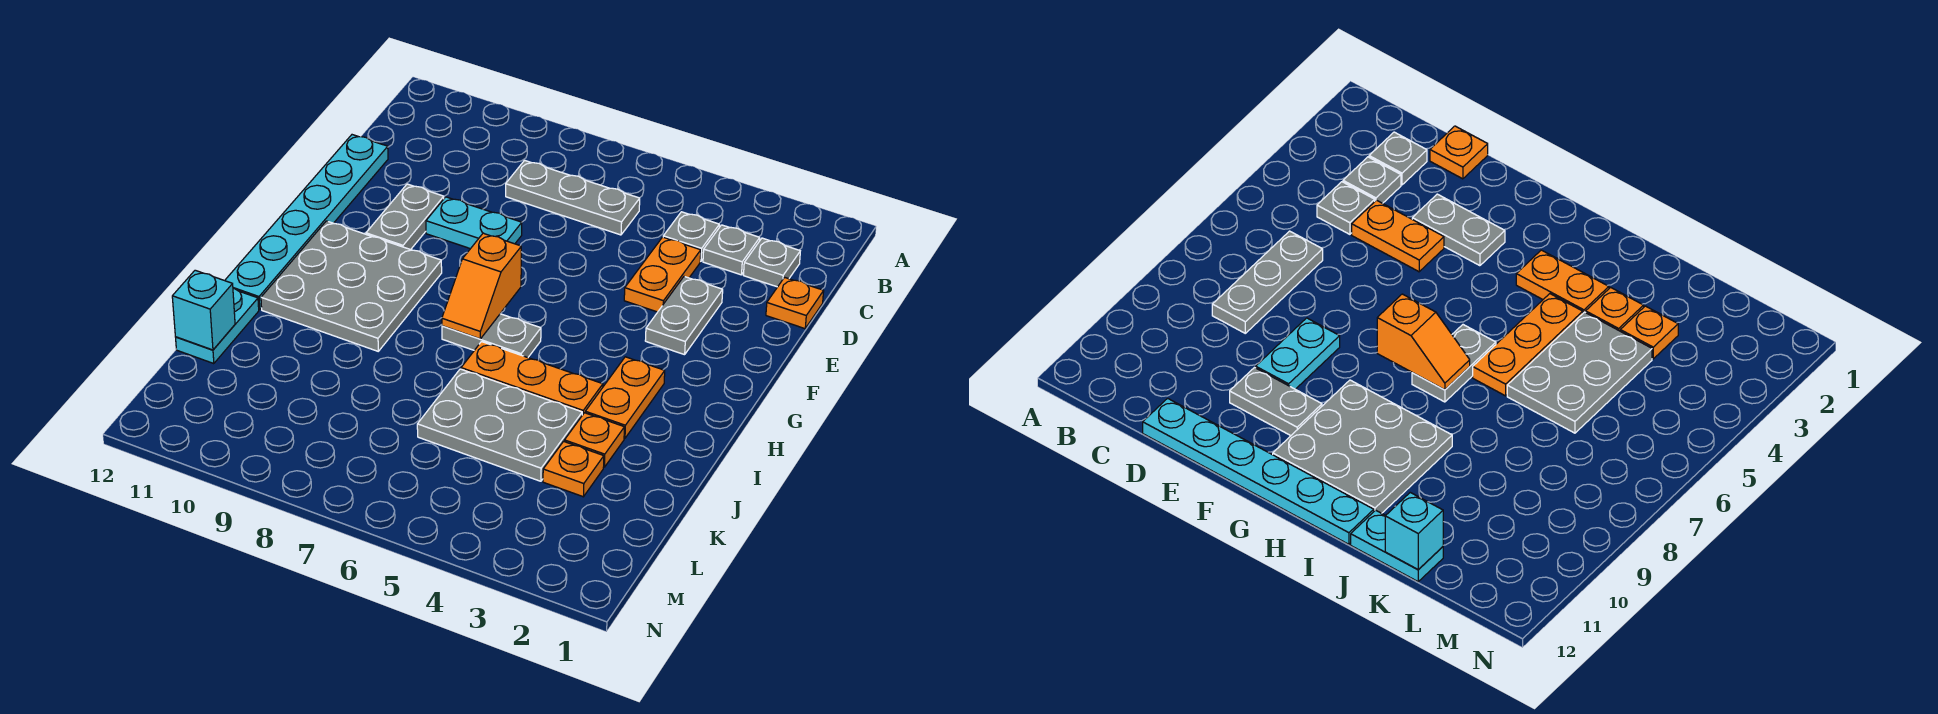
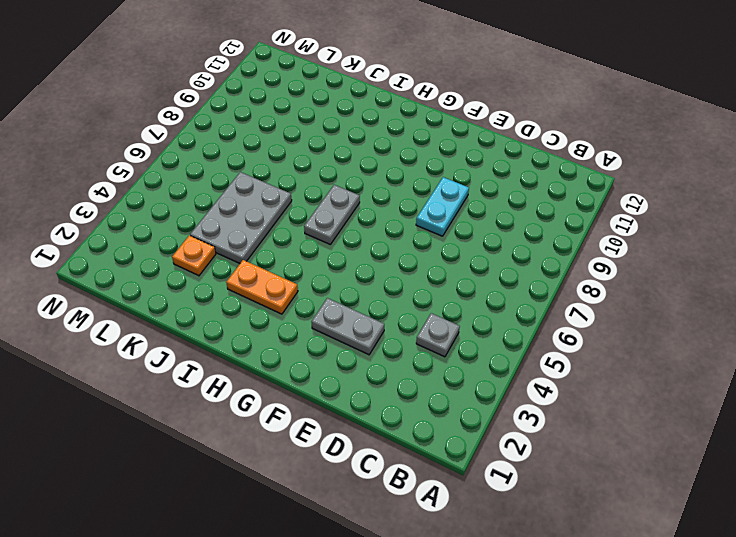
none -> grey 1x1 plate [744,238,800,287]
none -> grey 1x1 plate [703,225,760,275]
none -> grey 1x3 plate [506,160,640,235]

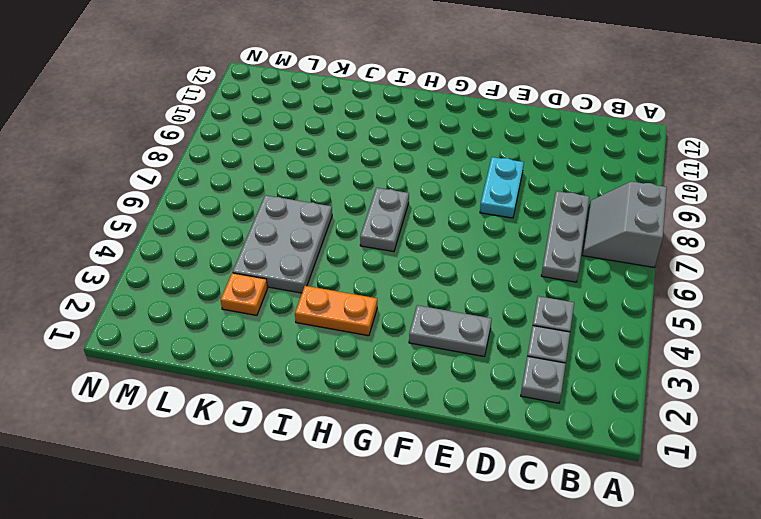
grey 2x2 slope [582,182,667,267] -> none
none -> orange 1x1 plate [766,277,824,329]
none -> orange 1x2 plate [624,237,701,312]
none -> cyan 1x6 plate [225,135,388,310]

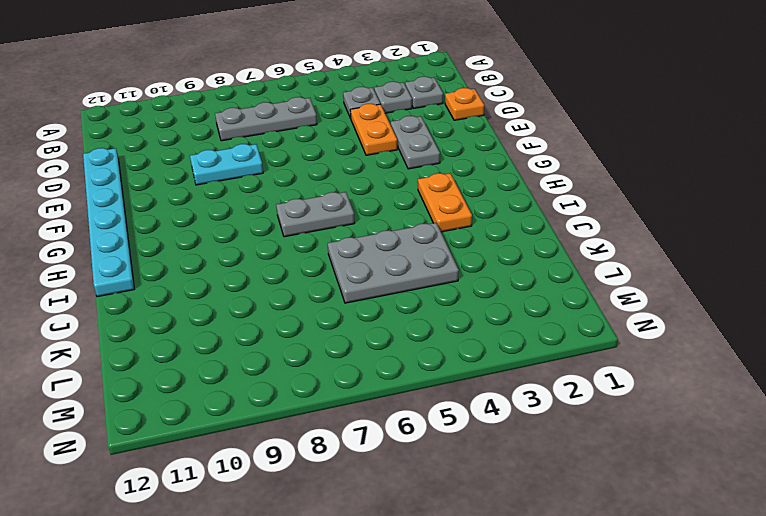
none -> grey 1x2 plate [366,184,444,250]
none -> grey 3x3 plate [261,221,442,351]
none -> orange 1x3 plate [461,342,603,415]

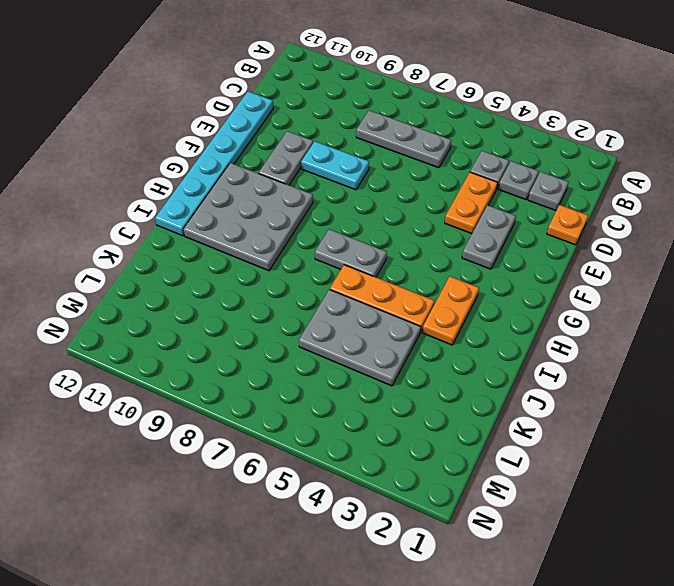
none -> orange 1x1 plate [564,413,624,467]
none -> cyan 1x2 plate [176,289,259,364]
none -> orange 1x1 plate [543,441,604,497]

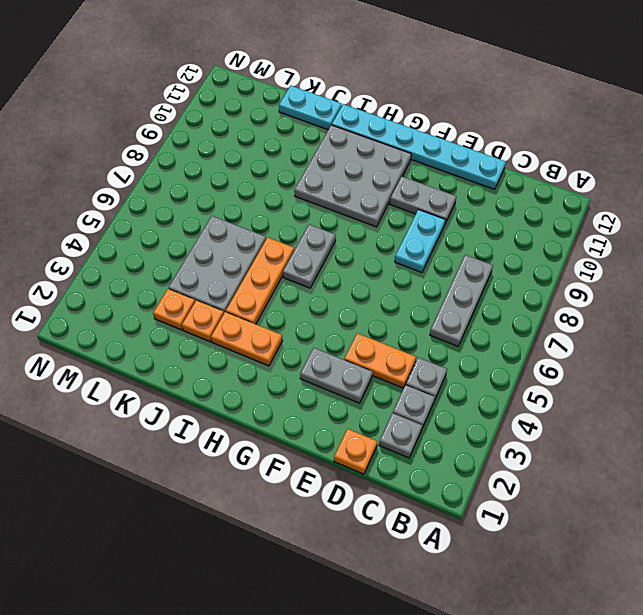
none -> orange 1x2 slope [442,233,521,339]
none -> cyan 1x1 brick [172,270,235,350]

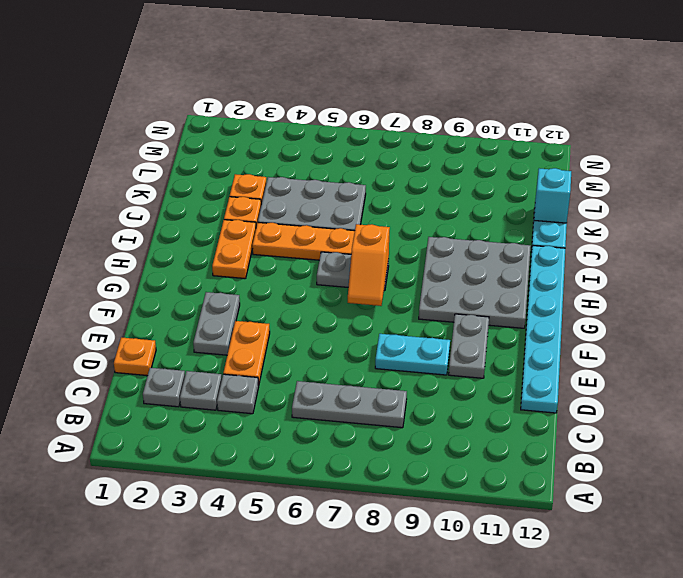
orange 1x2 slope [348,224,390,306] -> orange 1x2 slope turned to [442,233,521,339]

